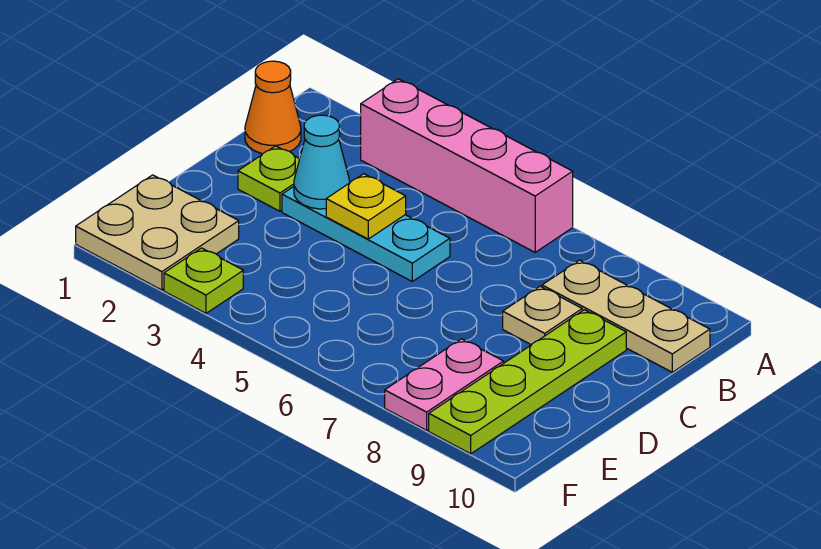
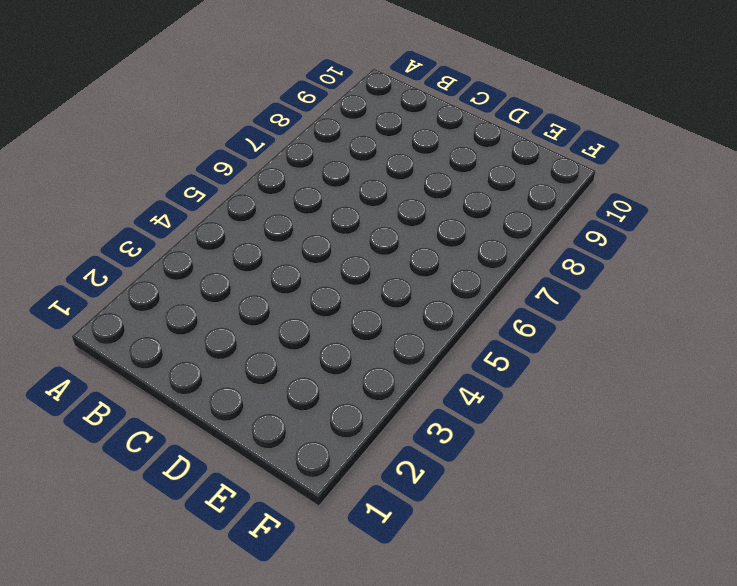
none -> pink 1x4 brick [361,79,573,252]
none -> orange 1x1 cone [245,61,301,154]
none -> tan 1x3 plate [542,260,710,372]

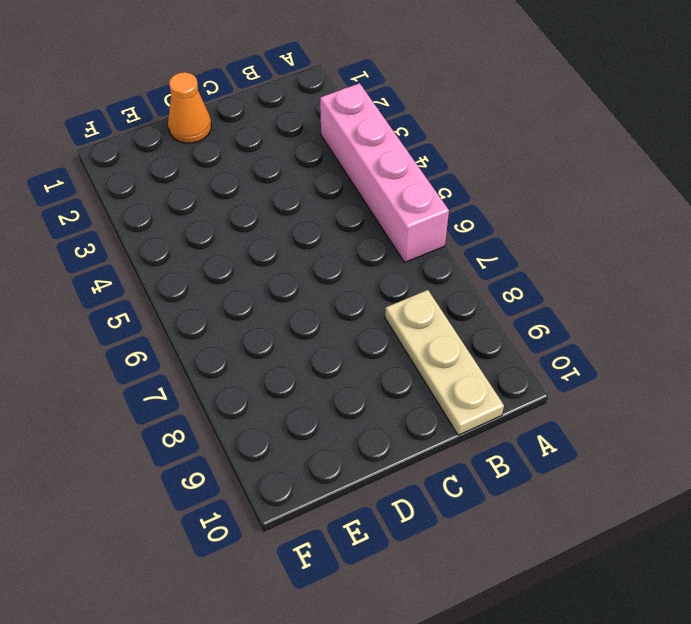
orange 1x1 cone [168,72,211,143] -> orange 1x1 cone moved to [245,61,301,154]
none -> lime 1x1 plate [238,146,299,211]
none -> cyan 1x3 plate [282,187,450,281]
none -> tan 1x1 plate [503,286,582,345]

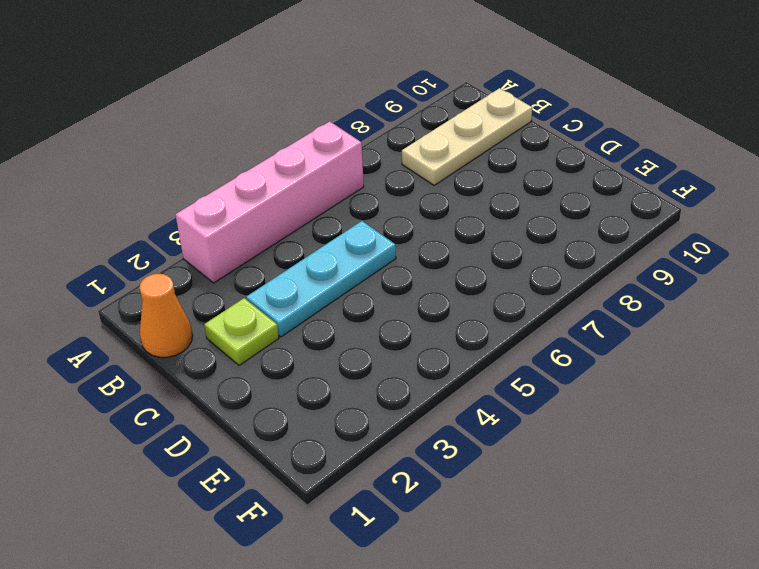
none -> tan 1x1 plate [503,286,582,345]
none -> lime 1x4 plate [429,310,626,454]
none -> tan 2x2 plate [76,175,239,290]

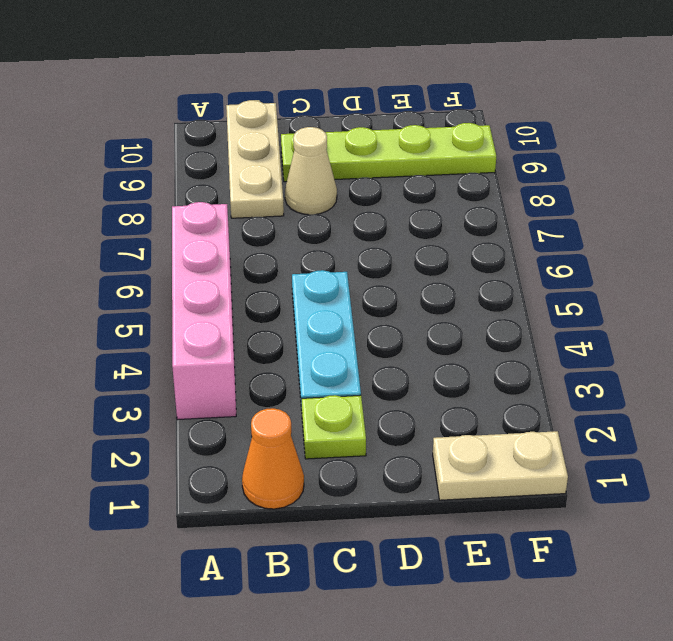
tan 1x1 cone [285,127,337,215] -> tan 1x1 plate [503,286,582,345]
tan 1x2 plate [433,431,568,500] -> tan 2x2 plate [76,175,239,290]
none -> pink 1x2 plate [385,339,504,430]
none -> lime 1x1 plate [164,248,243,313]
none -> cyan 1x1 cone [294,115,350,209]

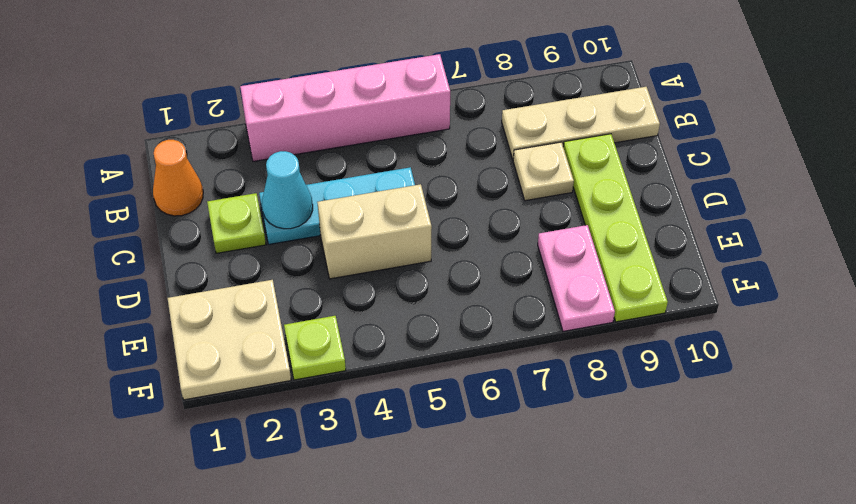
tan 1x2 brick [317,184,432,279] -> none
none -> yellow 1x1 plate [326,174,406,239]

